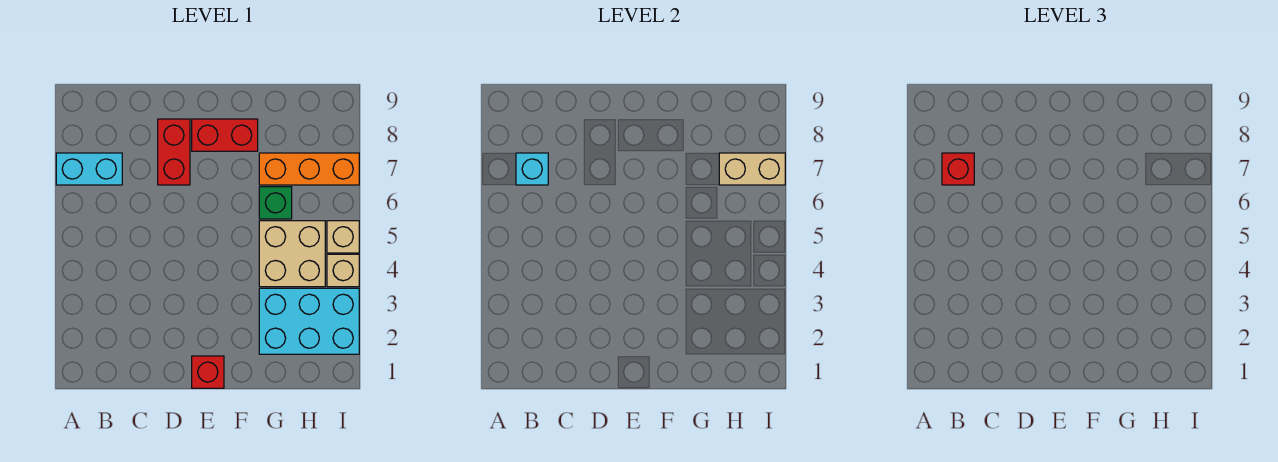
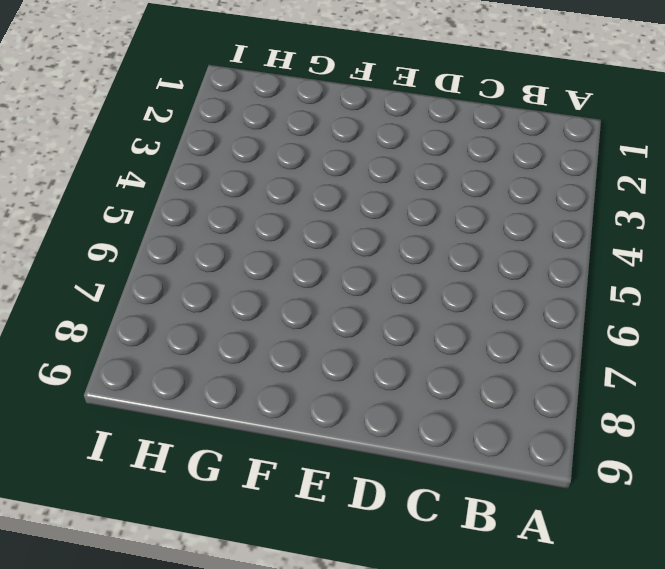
none -> cyan 1x2 brick [56,153,122,185]
none -> red 1x2 brick [158,119,190,185]
none -> red 1x1 brick [192,356,224,388]

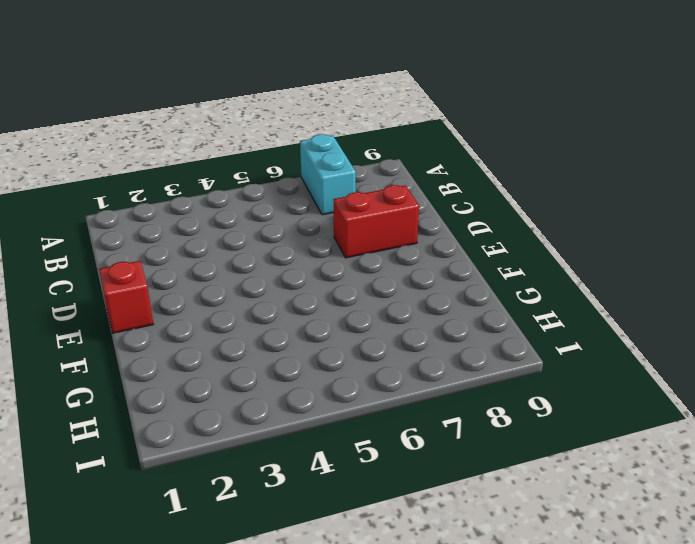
none -> red 1x2 brick [192,119,258,151]
none -> cyan 2x3 brick [259,288,359,354]
none -> tan 2x2 brick [259,221,325,287]

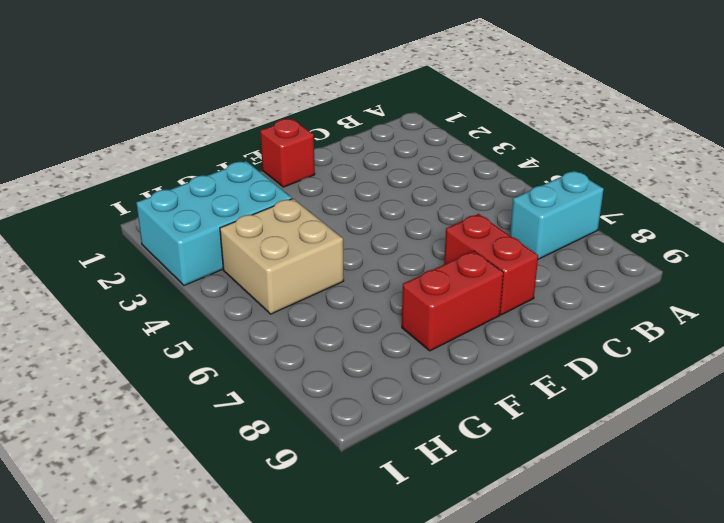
none -> green 1x1 brick [259,187,292,219]
none -> orange 1x3 brick [259,153,359,185]
none -> tan 1x1 brick [327,254,359,287]

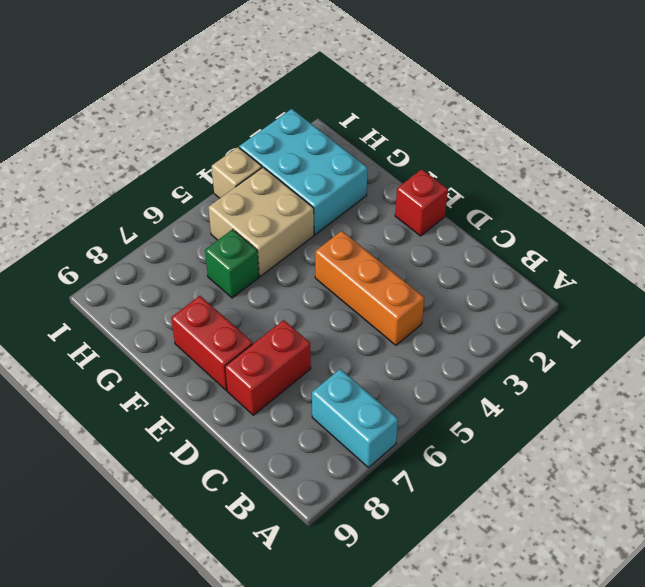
orange 1x3 brick [315,231,424,345] -> orange 1x3 brick moved to [259,153,359,185]
none -> tan 1x1 brick [327,221,359,253]
none -> cyan 1x1 brick [516,153,548,185]
none -> tan 1x2 brick [719,153,785,185]

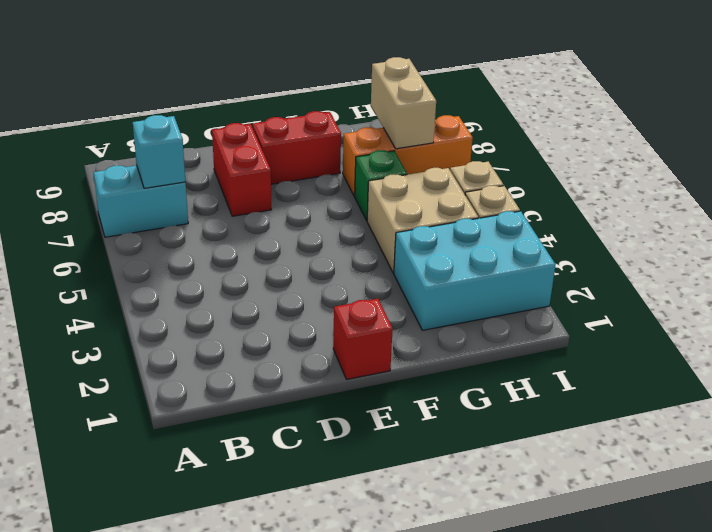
tan 1x2 brick [371,57,436,149] -> tan 1x2 brick turned to [719,153,785,185]
none -> red 1x1 brick [942,153,974,185]

